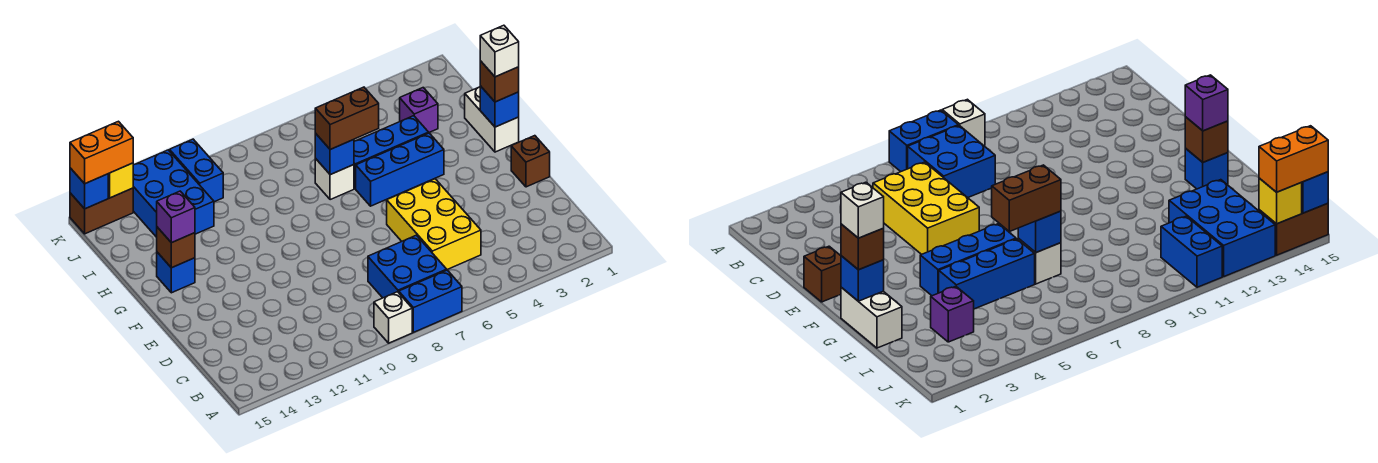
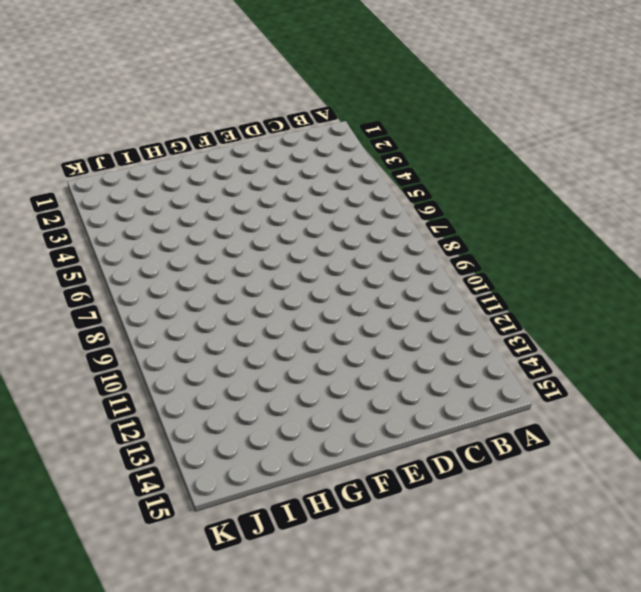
none -> blue 1x2 brick [399,270,462,332]
none -> white 1x1 brick [374,292,412,343]
none -> blue 2x2 brick [368,235,447,298]

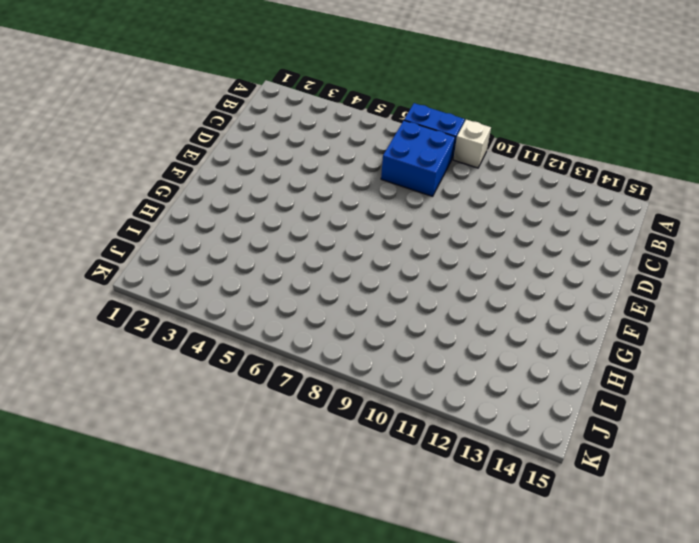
none -> yellow 2x3 brick [387,179,481,270]
none -> brown 1x1 brick [511,136,550,187]
none -> white 1x2 brick [465,87,519,152]

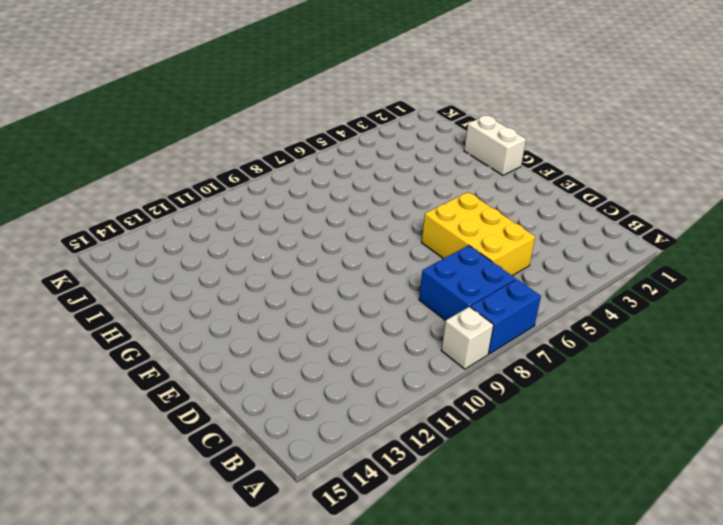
none -> brown 1x1 brick [511,136,550,187]
none -> blue 1x3 brick [356,133,444,206]
none -> blue 1x1 brick [157,252,195,293]

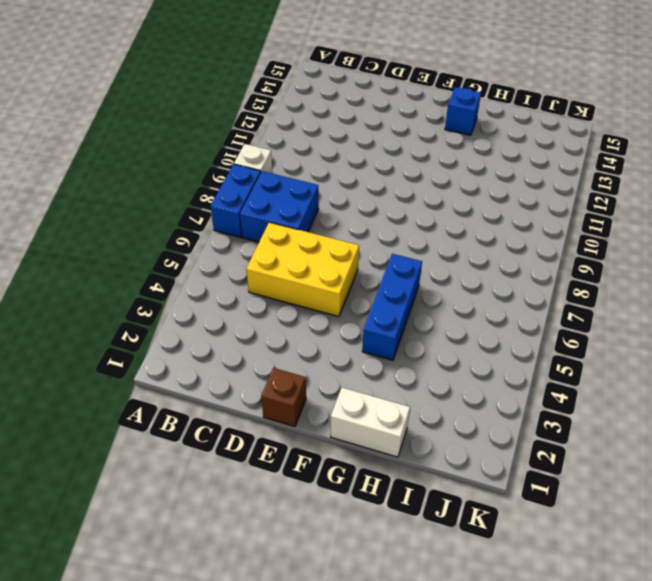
none -> blue 1x3 brick [354,116,429,189]
none -> white 1x1 brick [315,159,354,200]
none -> purple 1x1 brick [400,88,438,132]

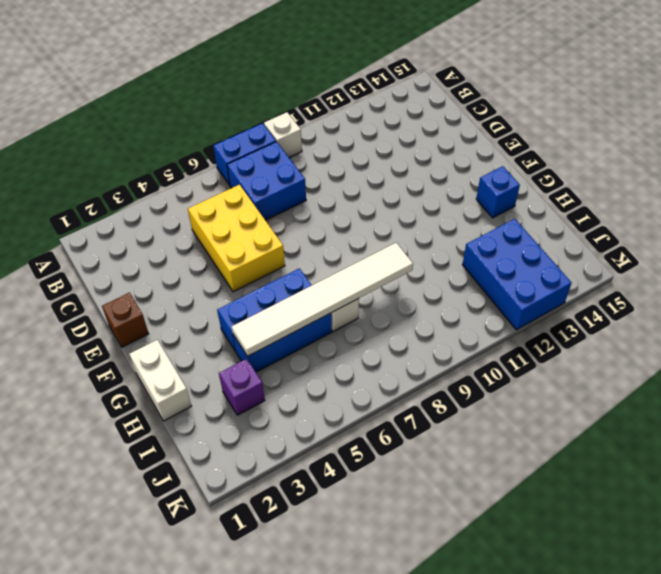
white 1x6 tile [231,242,413,356] -> blue 1x1 brick [315,134,354,175]
none -> blue 1x2 brick [169,139,223,202]
none -> brown 1x2 brick [70,188,133,234]
none -> blue 1x1 brick [480,86,519,127]

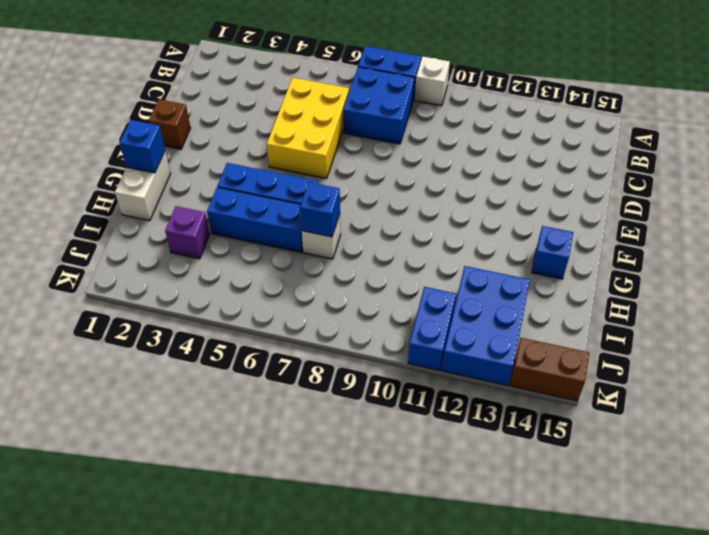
none -> brown 1x1 brick [157,227,195,268]
none -> yellow 1x1 brick [108,163,133,198]
none -> blue 1x1 brick [70,168,108,209]

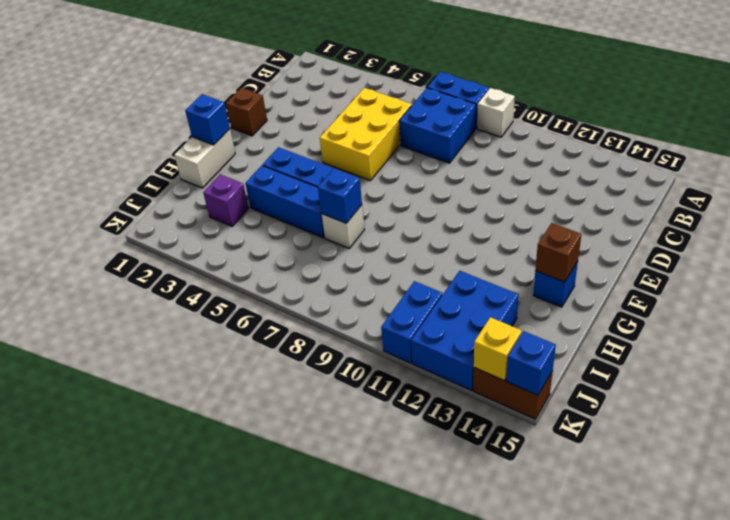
none -> brown 1x1 brick [480,61,519,102]
none -> purple 1x1 brick [157,191,195,243]
none -> brown 1x2 brick [315,87,379,150]

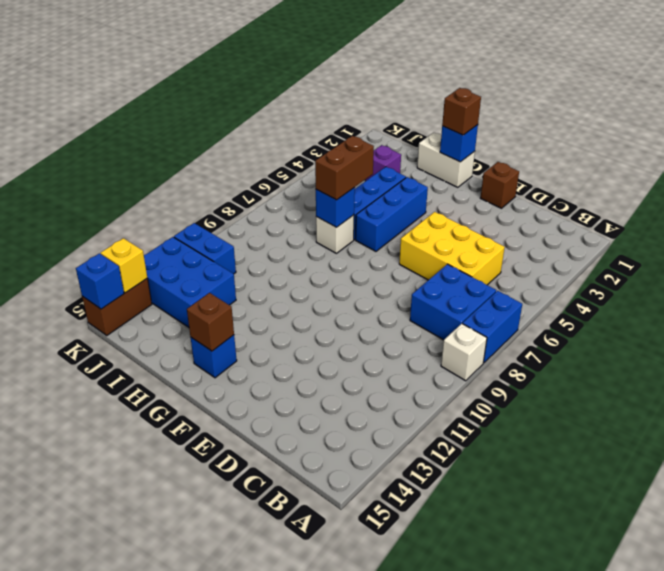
none -> purple 1x1 brick [157,191,195,243]
none -> orange 1x2 brick [70,121,133,184]
none -> white 1x1 brick [480,25,519,77]

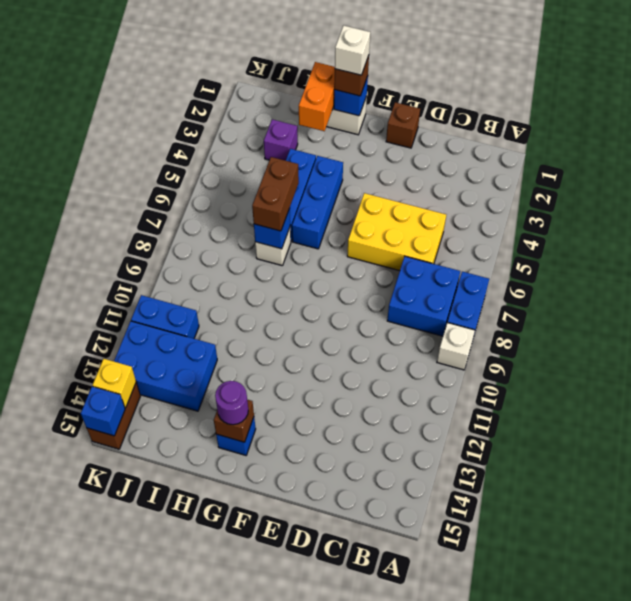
purple 1x1 round brick [215,381,248,425] -> purple 1x1 brick [157,191,195,243]
orange 1x2 brick [299,62,335,131] -> orange 1x2 brick moved to [70,121,133,184]

